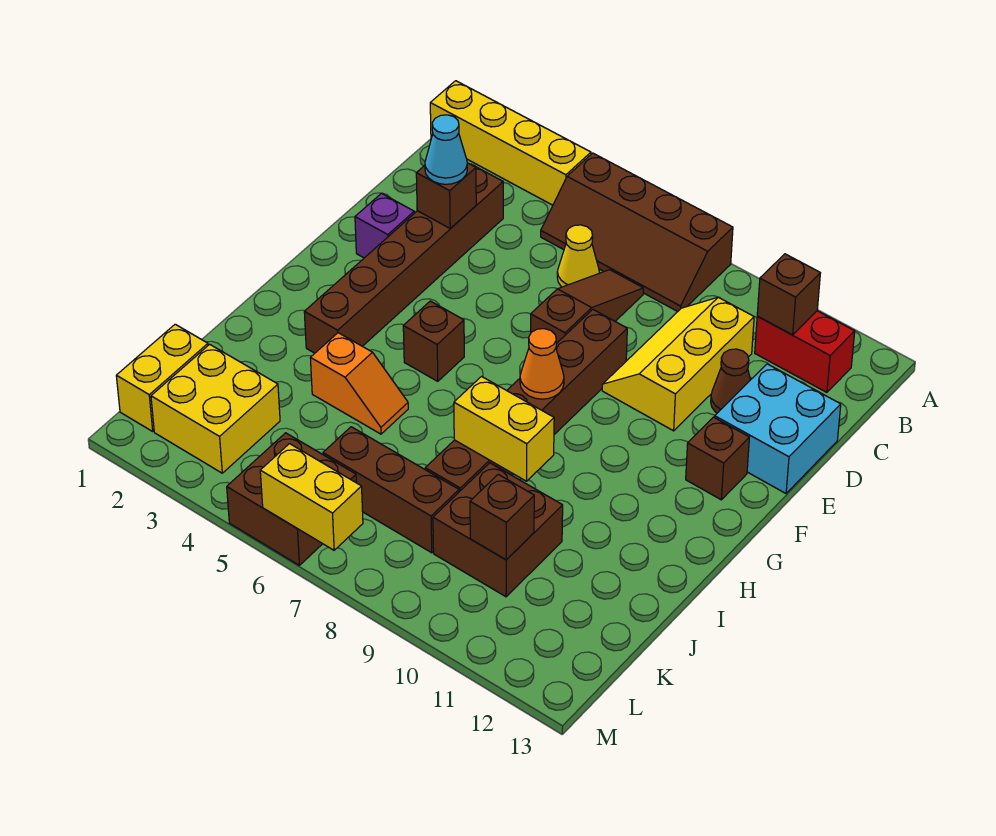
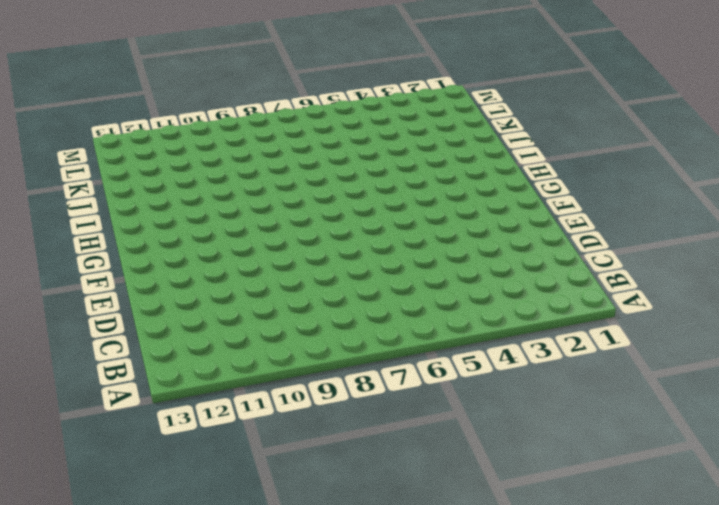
none -> yellow 1x4 brick [430,81,591,205]
none -> brown 2x4 slope [541,153,733,312]
none -> red 1x2 brick [755,311,855,392]

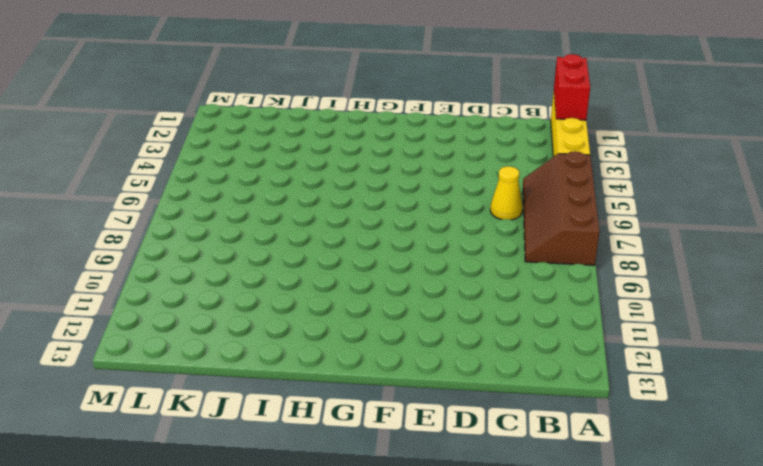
red 1x2 brick [554,54,590,120] -> red 1x2 brick moved to [755,311,855,392]
none -> brown 1x6 brick [304,164,503,353]
none -> brown 1x3 slope [531,270,643,344]
none -> yellow 2x3 slope [602,297,754,431]

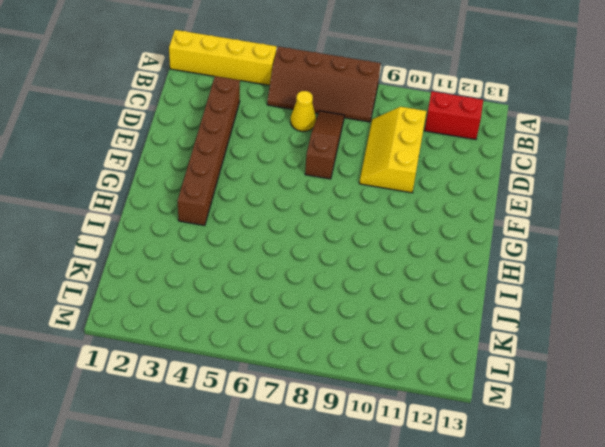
none -> brown 1x1 cone [711,349,750,413]
none -> cyan 2x2 brick [715,364,841,493]
none -> purple 1x1 brick [355,193,414,258]

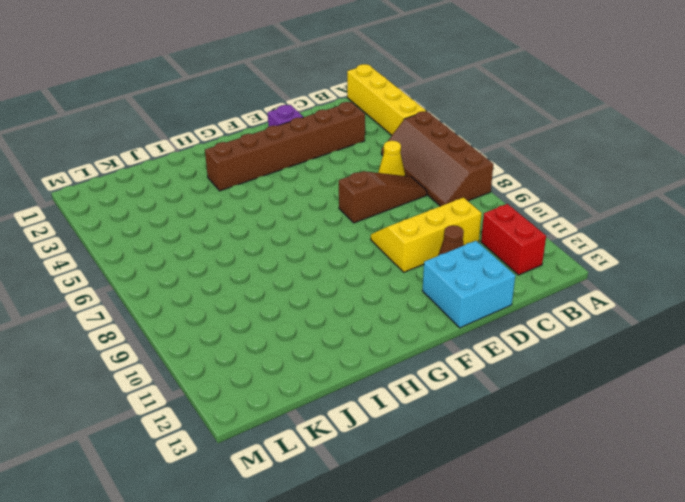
none -> brown 1x6 brick [425,310,627,492]
none -> brown 1x1 brick [686,417,749,500]
none -> brown 1x1 brick [403,301,464,381]

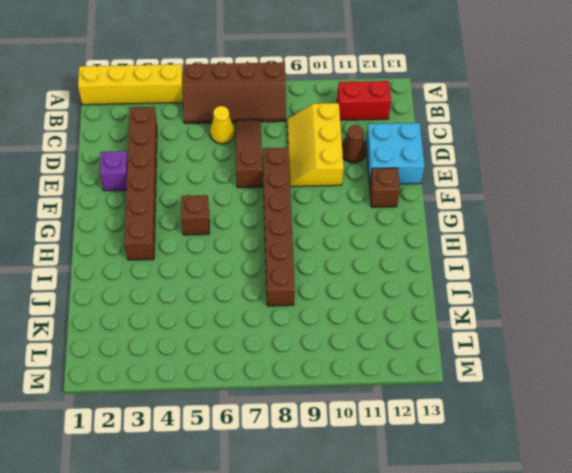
none -> orange 1x2 slope [310,333,408,434]
none -> brown 2x2 brick [433,463,563,597]
none -> yellow 1x2 brick [116,324,208,431]

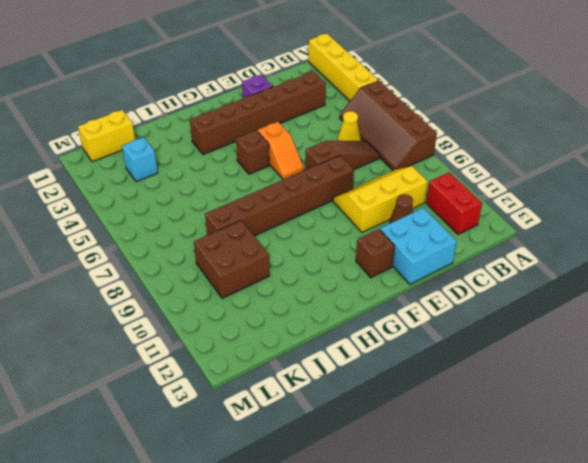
orange 1x2 slope [258,122,304,180] -> orange 1x2 slope moved to [310,333,408,434]
cyan 1x1 brick [122,137,158,182] -> yellow 2x2 brick [151,344,280,473]
none -> brown 1x3 brick [323,427,459,553]
none -> brown 2x2 brick [227,433,356,565]
none -> brown 1x1 brick [757,254,820,335]

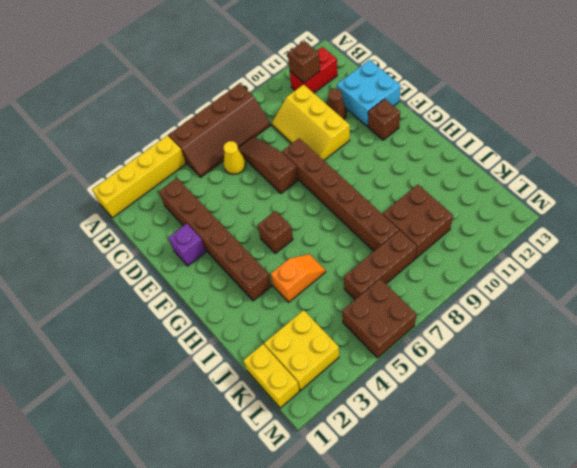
none -> brown 1x1 brick [416,163,476,229]
none -> orange 1x1 cone [520,329,564,399]
none -> yellow 1x2 brick [454,377,554,481]

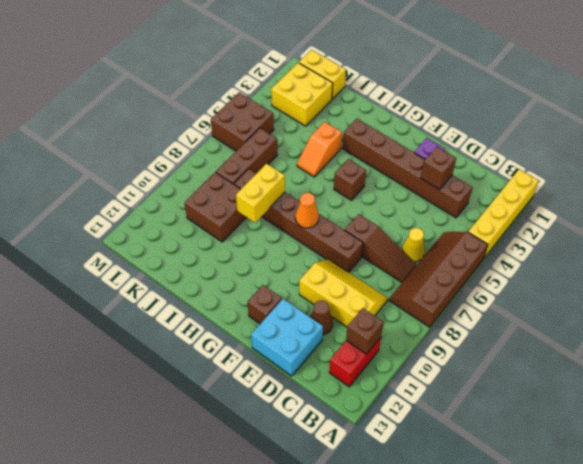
none -> brown 1x1 brick [470,474,534,560]
none -> yellow 1x2 brick [260,444,363,550]
none -> cyan 1x1 cone [425,115,467,184]

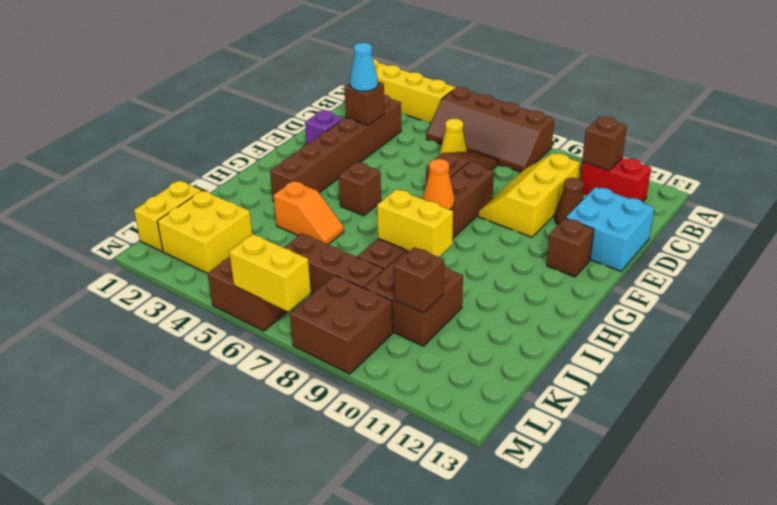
brown 2x2 brick [290,275,393,374] -> none

